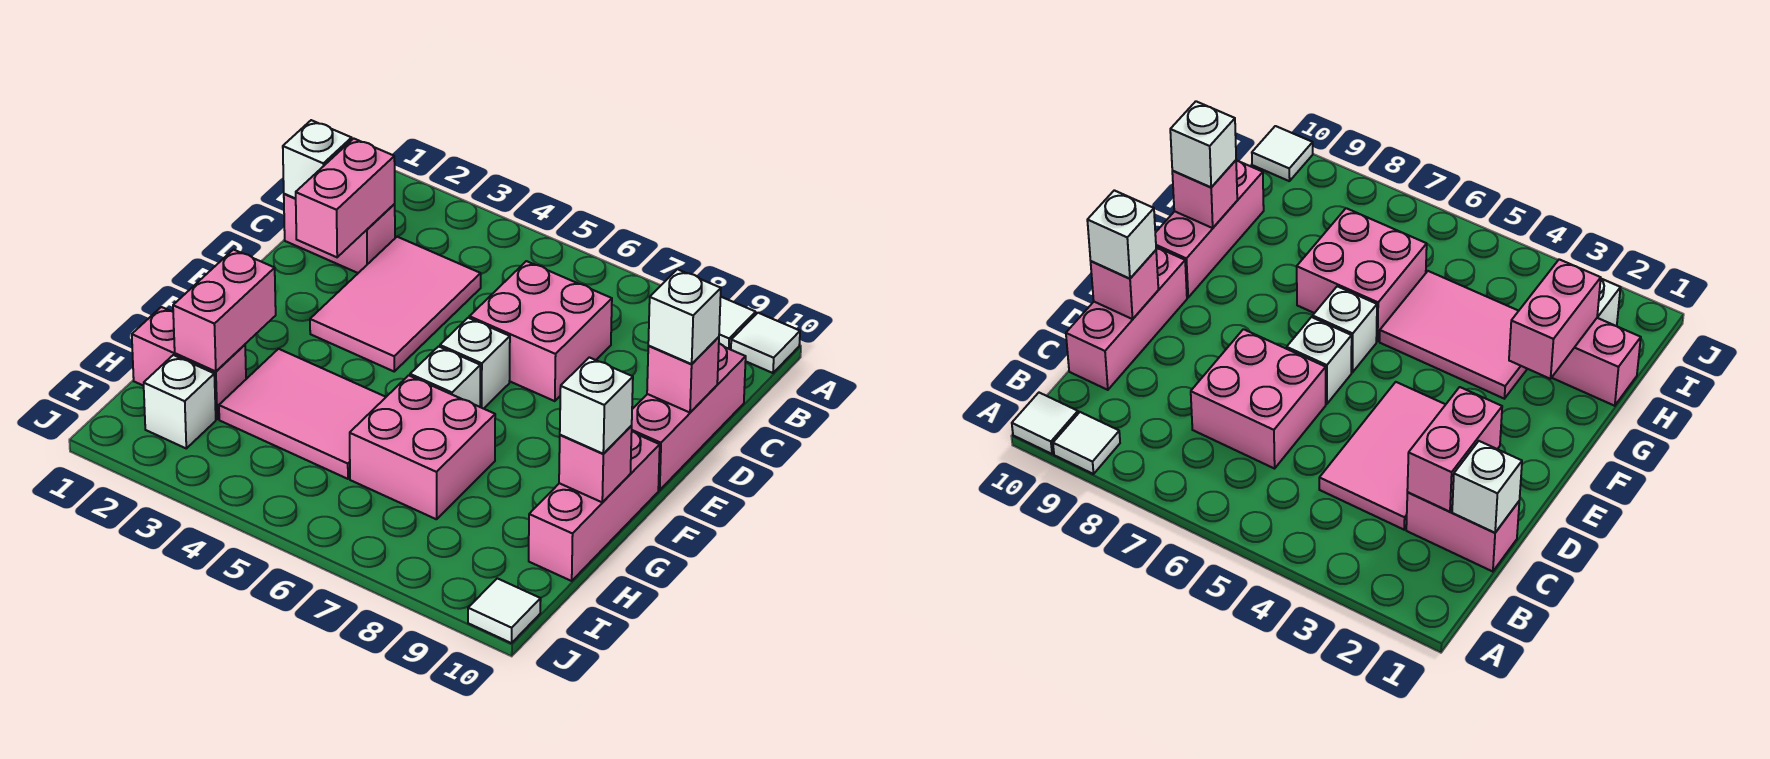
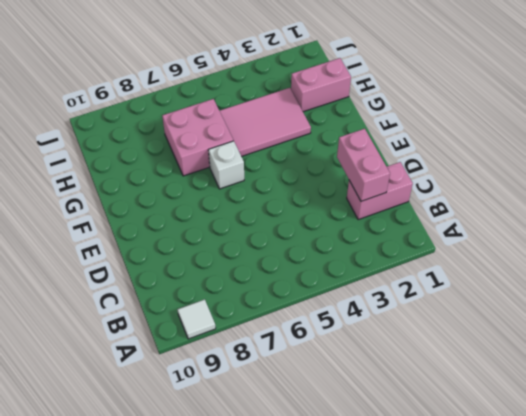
none -> white 1x1 tile [731,313,800,373]
none -> pink 2x3 tile [310,237,481,371]
none -> pink 2x2 brick [469,261,612,401]

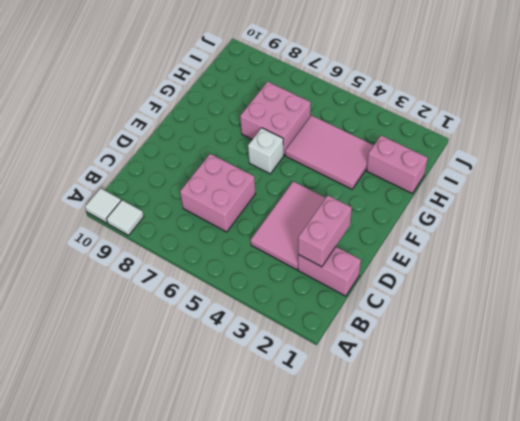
none -> pink 1x3 brick [631,343,746,490]
none -> white 1x1 brick [440,318,510,409]
none -> pink 1x3 brick [529,431,660,581]

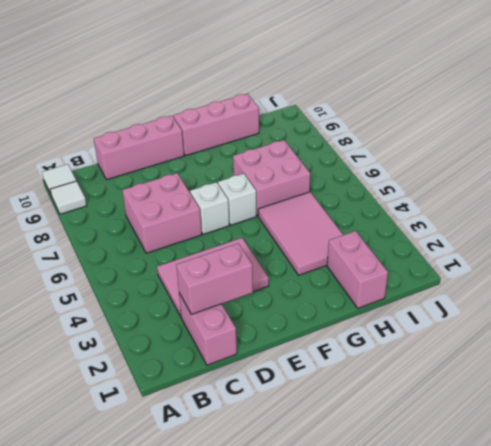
none -> white 1x1 brick [144,355,216,448]
none -> white 1x1 tile [468,578,541,643]
none -> white 1x1 brick [283,120,352,199]

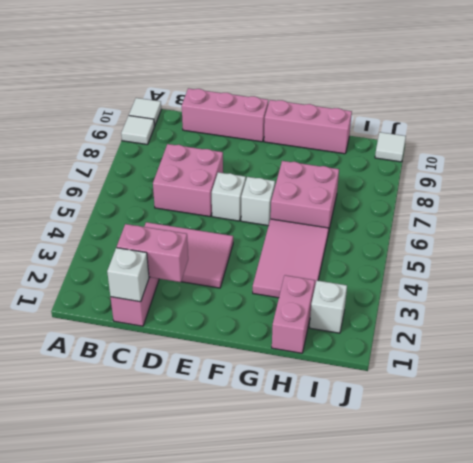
none -> pink 1x1 brick [647,337,719,413]
none -> pink 1x2 brick [173,250,276,371]
none -> pink 1x1 brick [559,426,632,502]

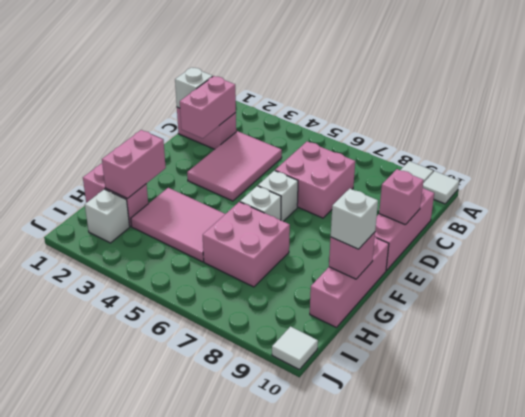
none -> white 1x1 brick [648,269,721,364]

